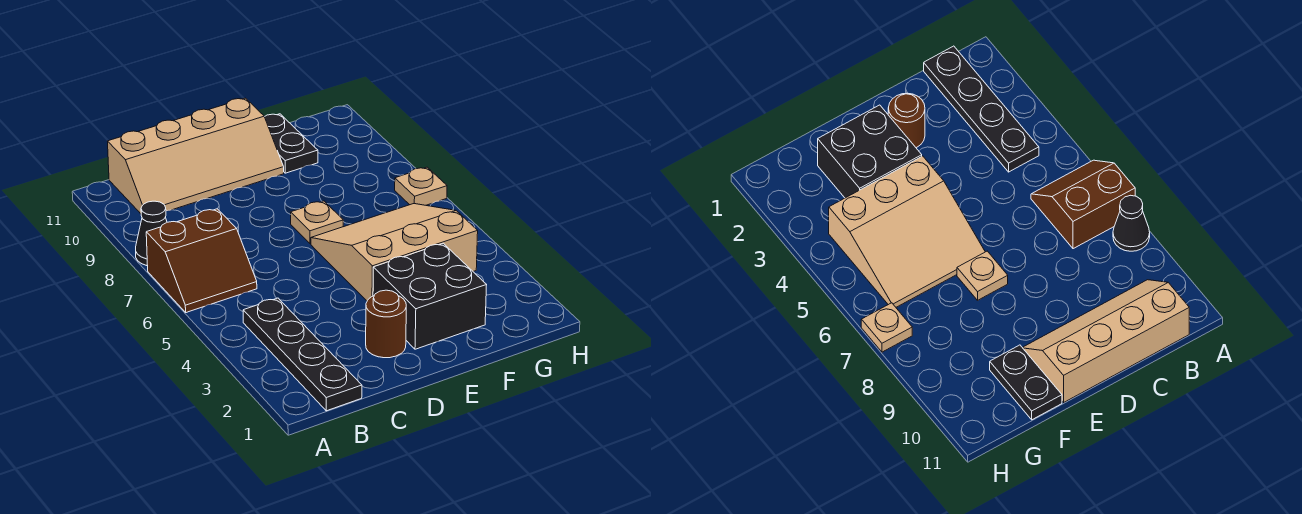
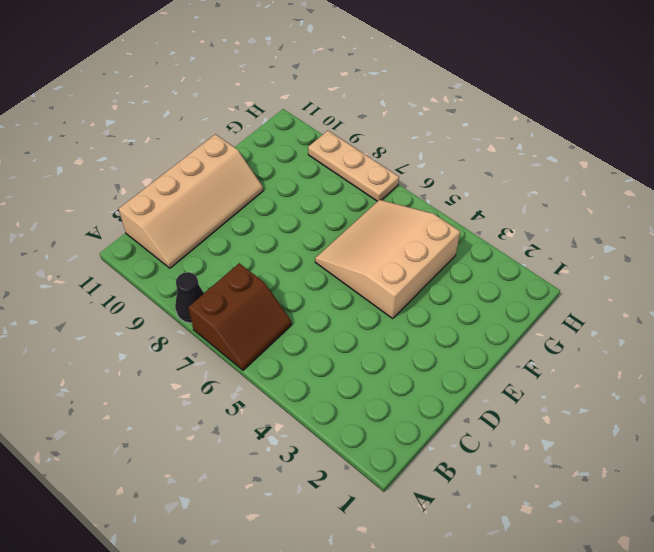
tan 1x3 plate [308,131,399,201] -> tan 1x1 plate [395,167,447,205]
none -> black 1x4 plate [243,298,362,411]
none -> brown 1x1 round brick [366,290,406,358]

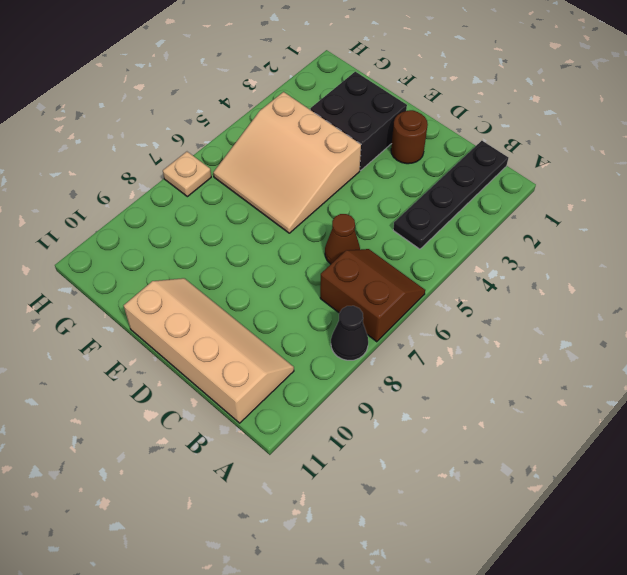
brown 1x1 cone [325,214,360,264] -> none
none -> tan 1x1 plate [291,201,343,244]
none -> black 1x2 plate [265,114,318,173]

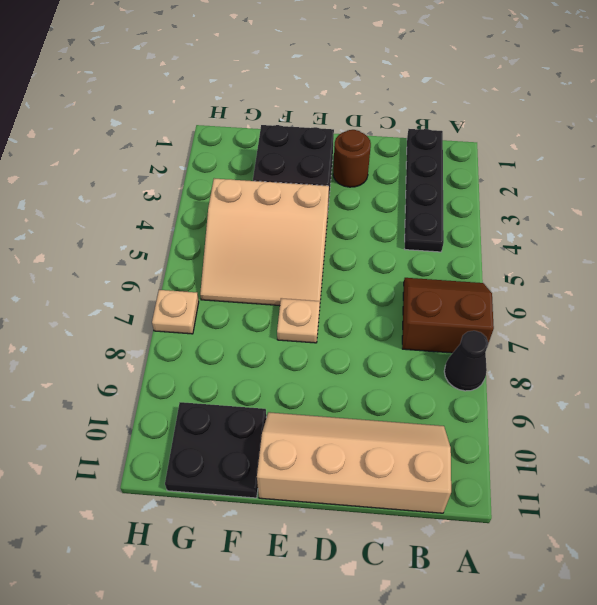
black 2x2 plate [165,402,266,498] -> black 1x2 plate [265,114,318,173]

